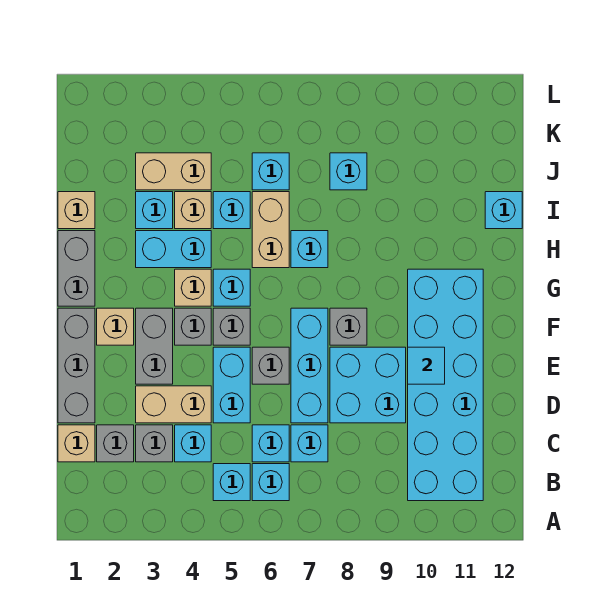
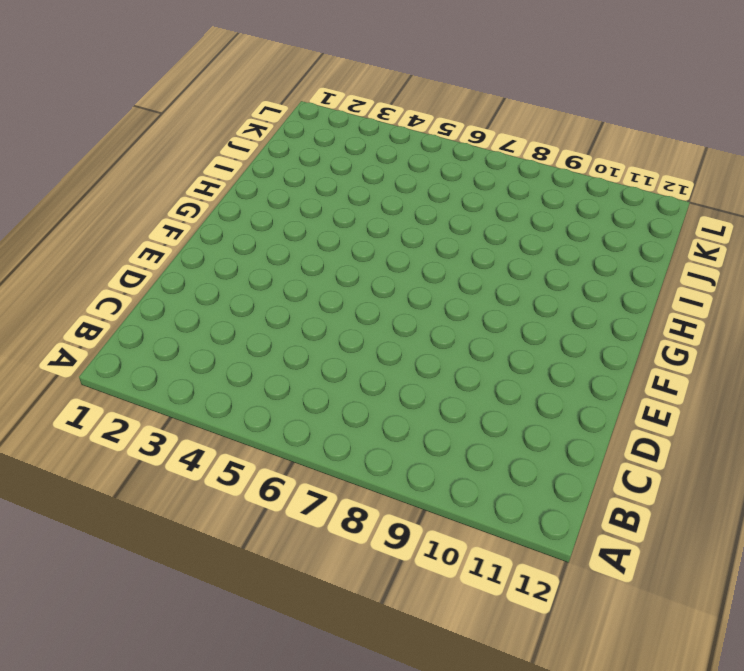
none -> cyan 1x1 brick [213,464,250,501]
none -> cyan 1x1 brick [252,464,289,501]
none -> cyan 2x6 brick [408,269,483,501]
none -> tan 1x1 brick [58,425,95,462]

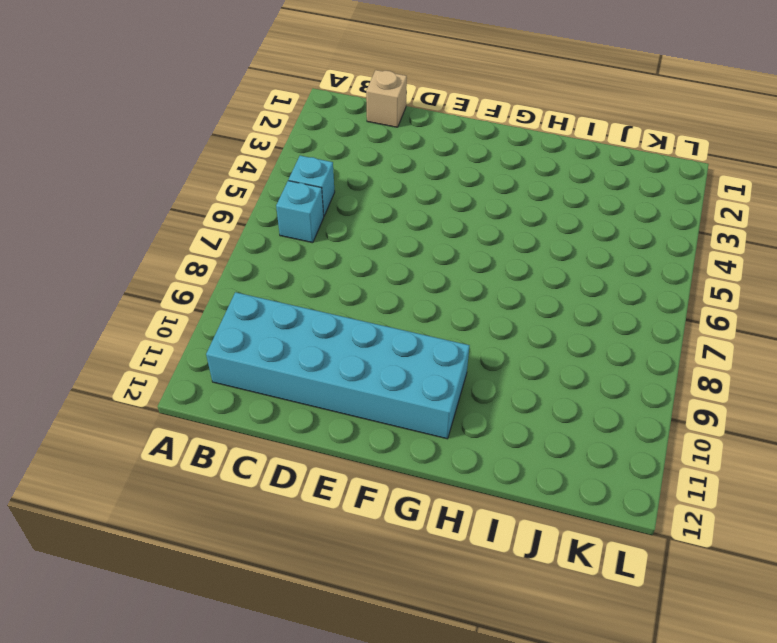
none -> grey 1x1 brick [97,425,134,462]
none -> grey 1x1 brick [136,425,173,462]
none -> cyan 1x1 brick [175,425,211,462]
none -> cyan 1x1 brick [252,425,289,462]

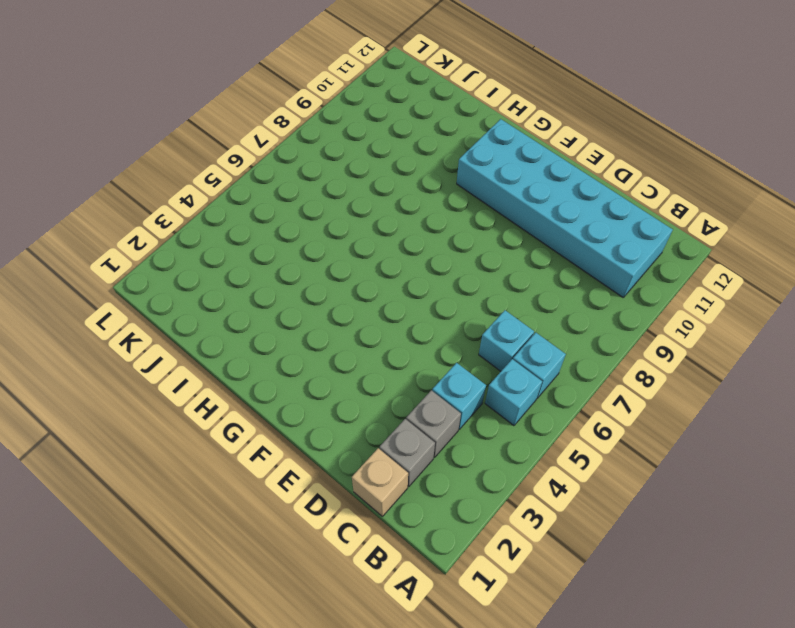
none -> cyan 1x1 brick [291,425,328,462]
none -> grey 1x3 brick [58,308,95,423]
none -> tan 1x2 brick [136,386,211,423]
none -> cyan 1x2 brick [213,347,250,423]

